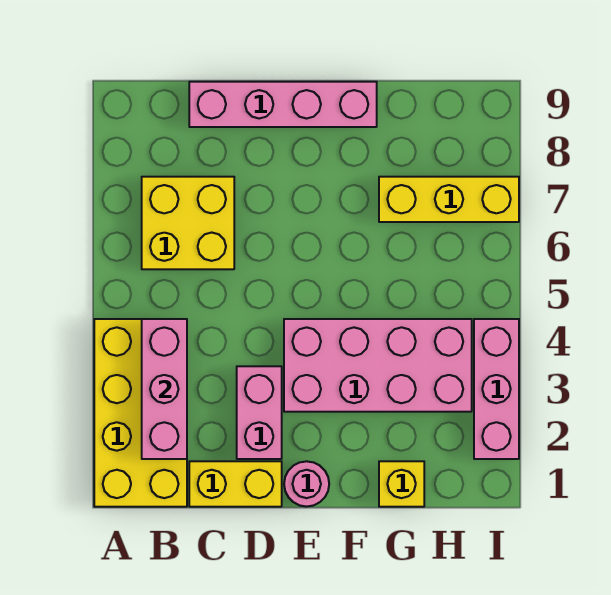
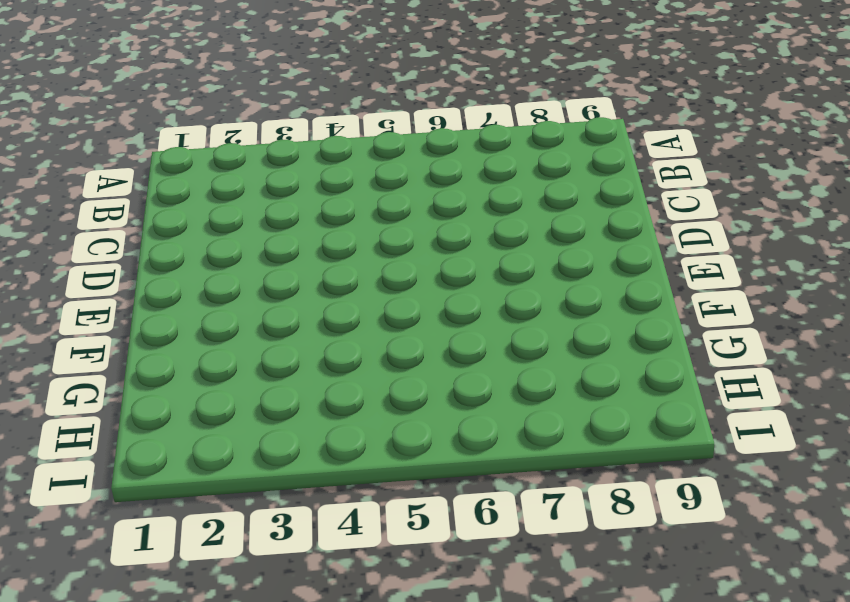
none -> yellow 2x4 brick [94,319,187,507]
none -> yellow 2x2 brick [142,177,234,269]

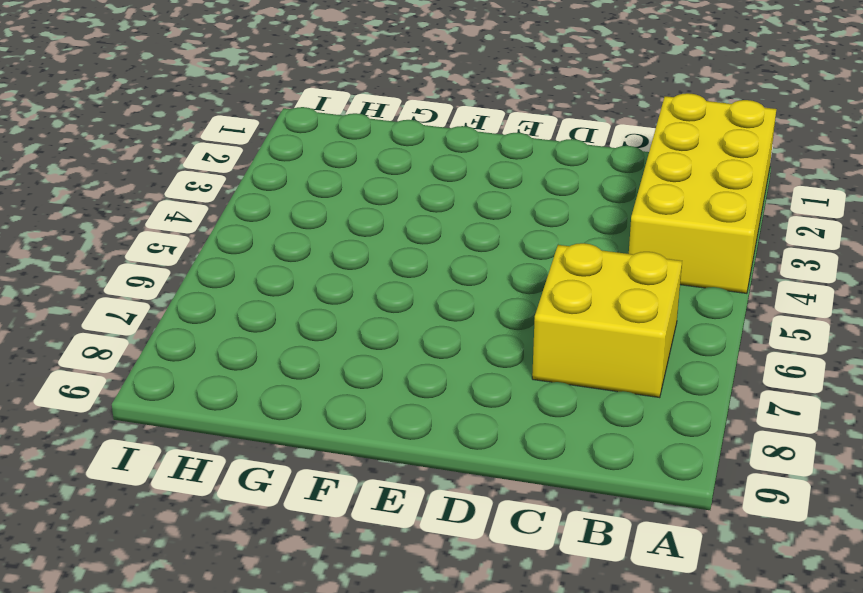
none -> yellow 1x2 brick [189,461,282,507]
none -> pink 1x4 brick [189,82,377,127]

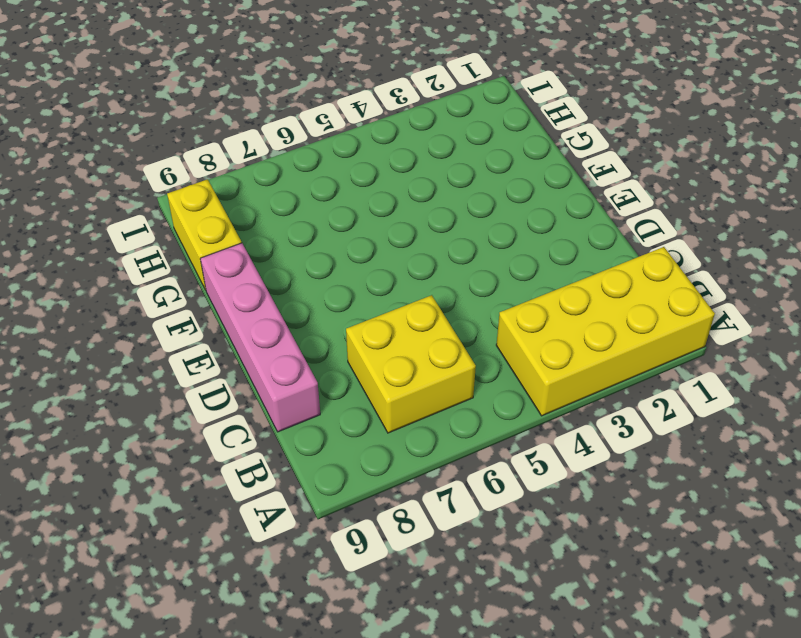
yellow 1x2 brick [167,179,242,290] -> yellow 1x2 brick moved to [189,461,282,507]
none -> pink 1x2 brick [237,366,282,459]
none -> pink 1x1 round brick [284,461,329,507]

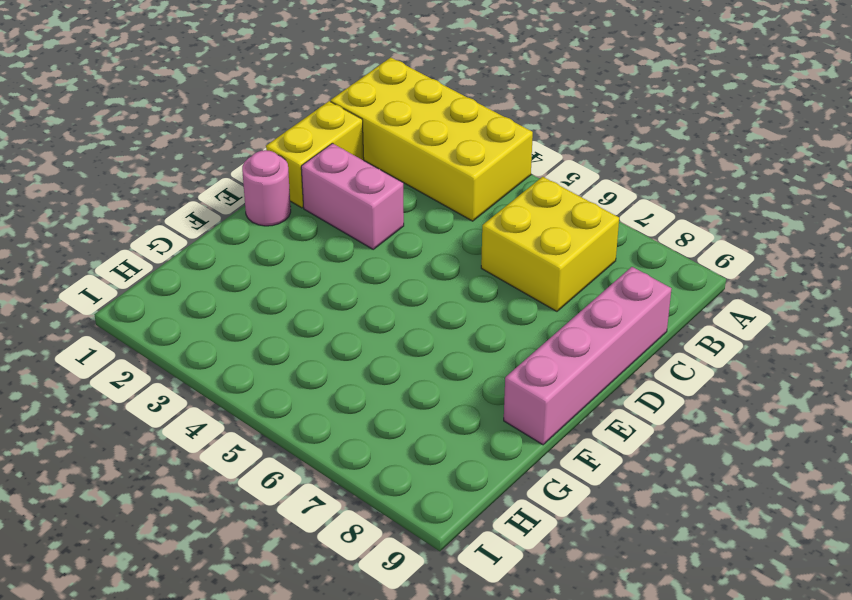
none -> pink 2x4 brick [284,319,472,412]
none -> yellow 1x1 brick [379,461,424,507]

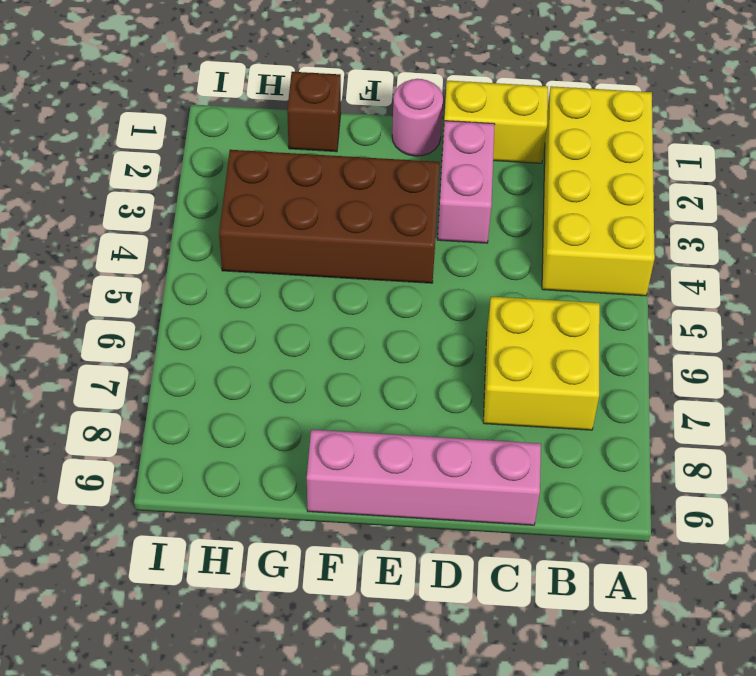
brown 2x4 brick [219,150,440,283] -> pink 2x4 brick [284,319,472,412]
brown 1x1 brick [287,72,341,152] -> yellow 1x1 brick [379,461,424,507]
none -> yellow 1x3 brick [379,177,519,222]
none -> pink 1x3 brick [474,319,519,459]

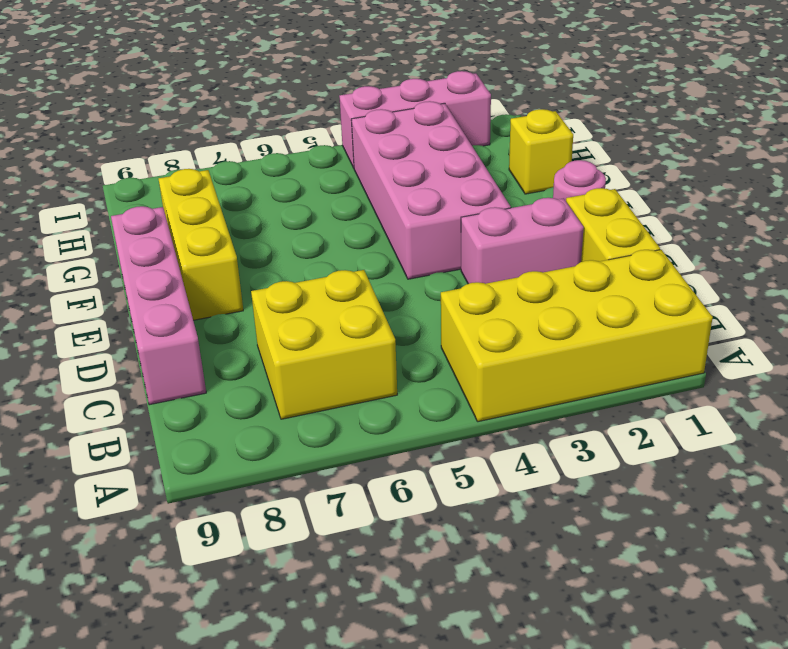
yellow 1x3 brick [159,169,243,320] -> yellow 1x3 brick moved to [379,177,519,222]
none -> pink 1x3 brick [142,319,187,459]

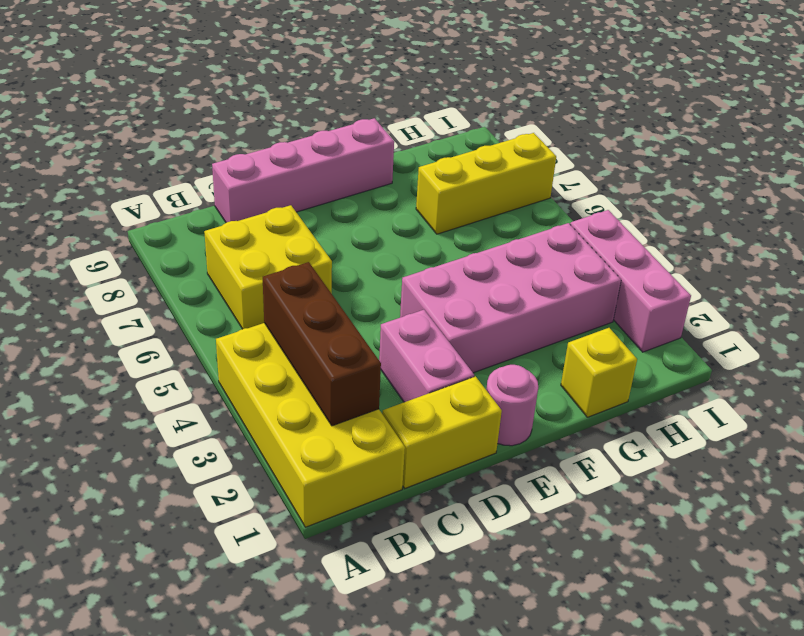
brown 1x3 brick [263,262,381,426] -> pink 1x3 brick [142,319,187,459]

